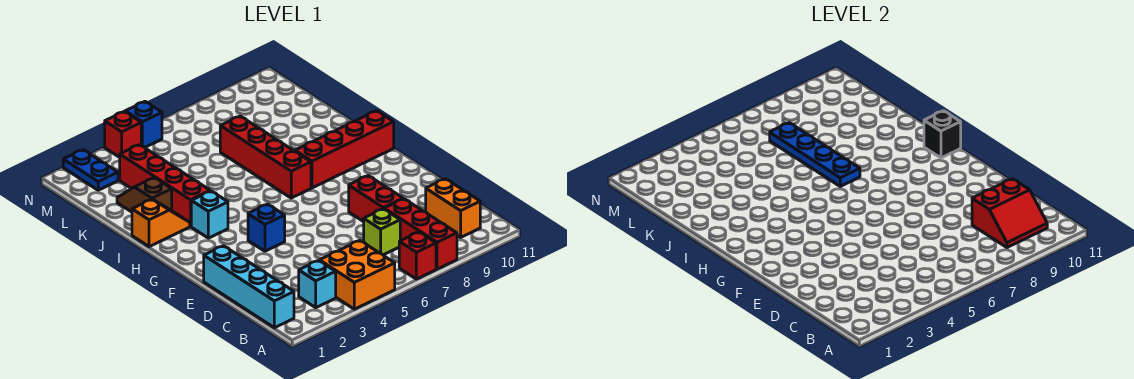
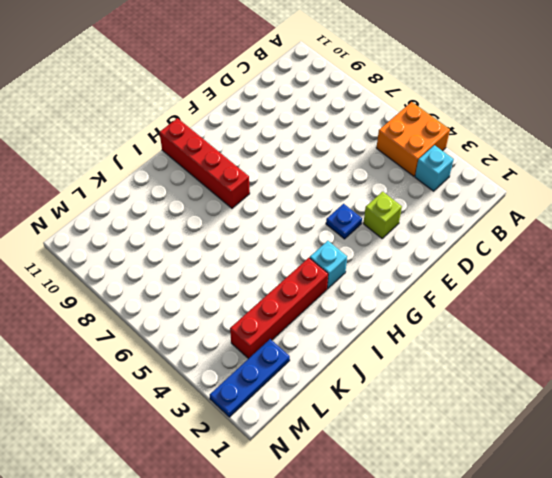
lime 1x1 brick [363,192,402,238] -> lime 1x1 brick moved to [364,209,400,255]
blue 1x1 plate [326,204,362,239] -> blue 1x1 brick [248,204,285,251]
blue 1x3 plate [210,339,290,417] -> blue 1x2 plate [63,150,118,190]
none -> red 1x1 brick [399,232,436,279]
none -> red 1x3 brick [384,199,457,269]
none -> cyan 1x4 brick [204,246,294,328]

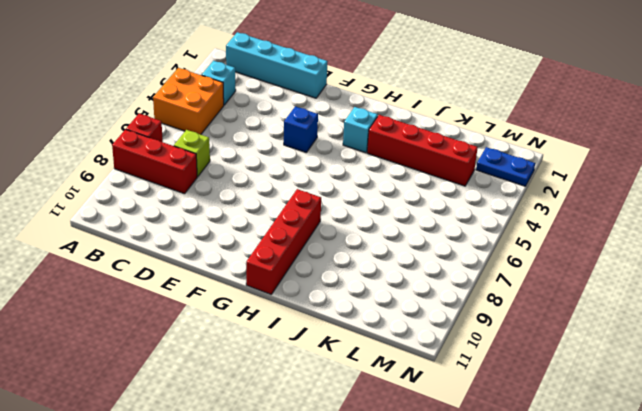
none -> orange 1x2 brick [426,179,480,237]
none -> red 1x2 brick [349,176,403,222]
none -> red 1x4 brick [220,116,311,198]

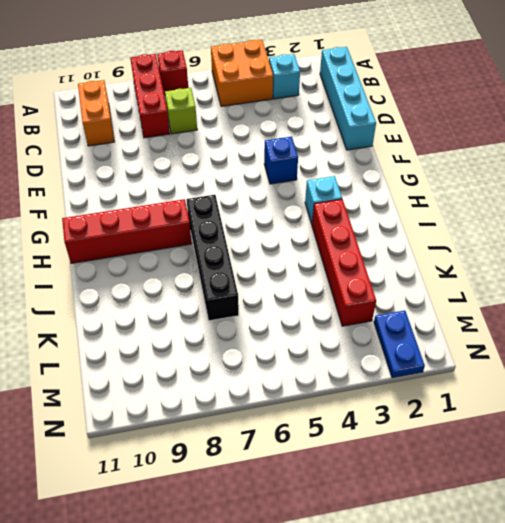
black 1x4 brick [187,195,239,321] -> red 1x4 brick [220,116,311,198]
none -> red 1x2 brick [349,176,403,222]
none -> orange 1x2 slope [132,199,190,247]
none -> brown 1x2 slope [117,178,172,212]

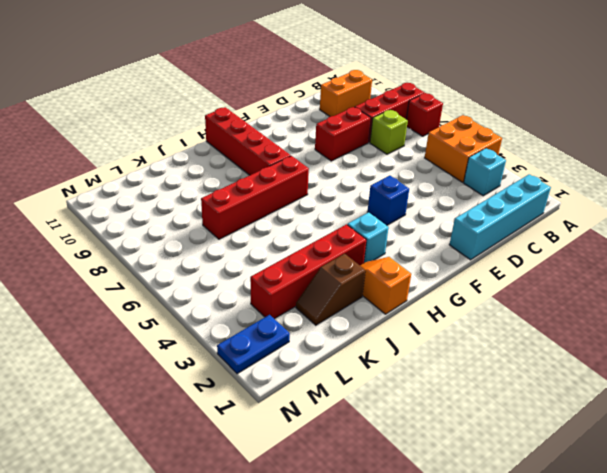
none -> red 1x1 brick [105,111,141,157]
none -> blue 1x1 brick [125,102,162,147]
none -> red 2x2 slope [972,179,1047,247]

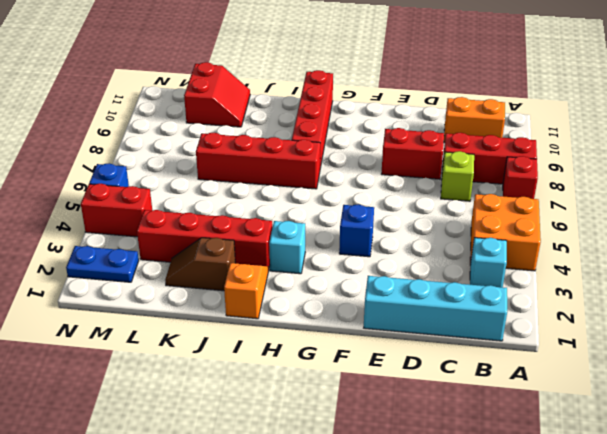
red 2x2 slope [184,62,250,127] -> red 2x2 slope moved to [972,179,1047,247]
red 1x2 brick [81,184,152,237] -> red 1x1 brick [105,111,141,157]
none -> black 1x1 brick [924,111,961,158]
none -> blue 1x4 plate [770,123,860,186]

